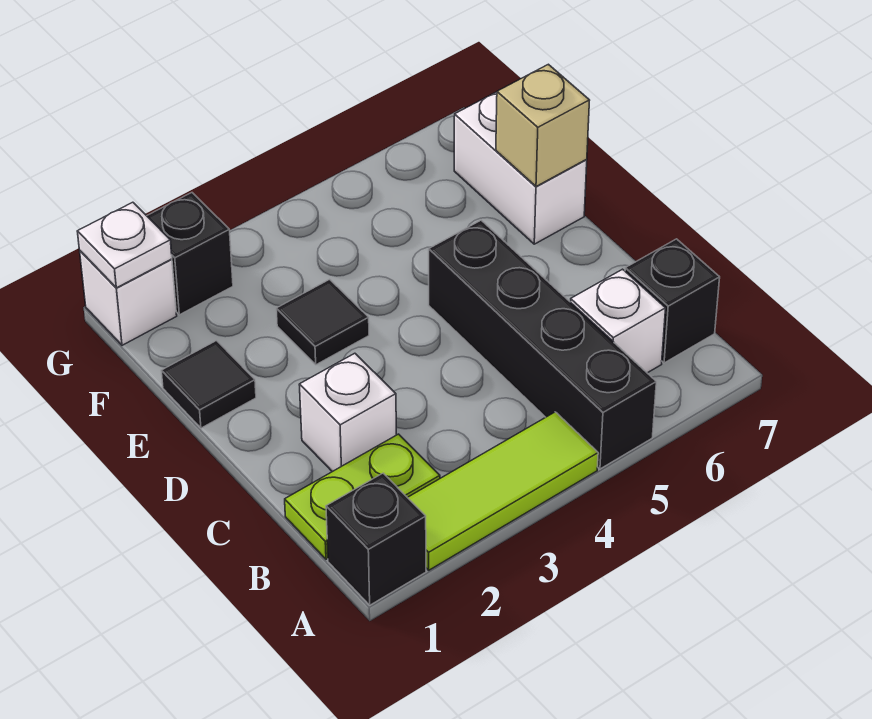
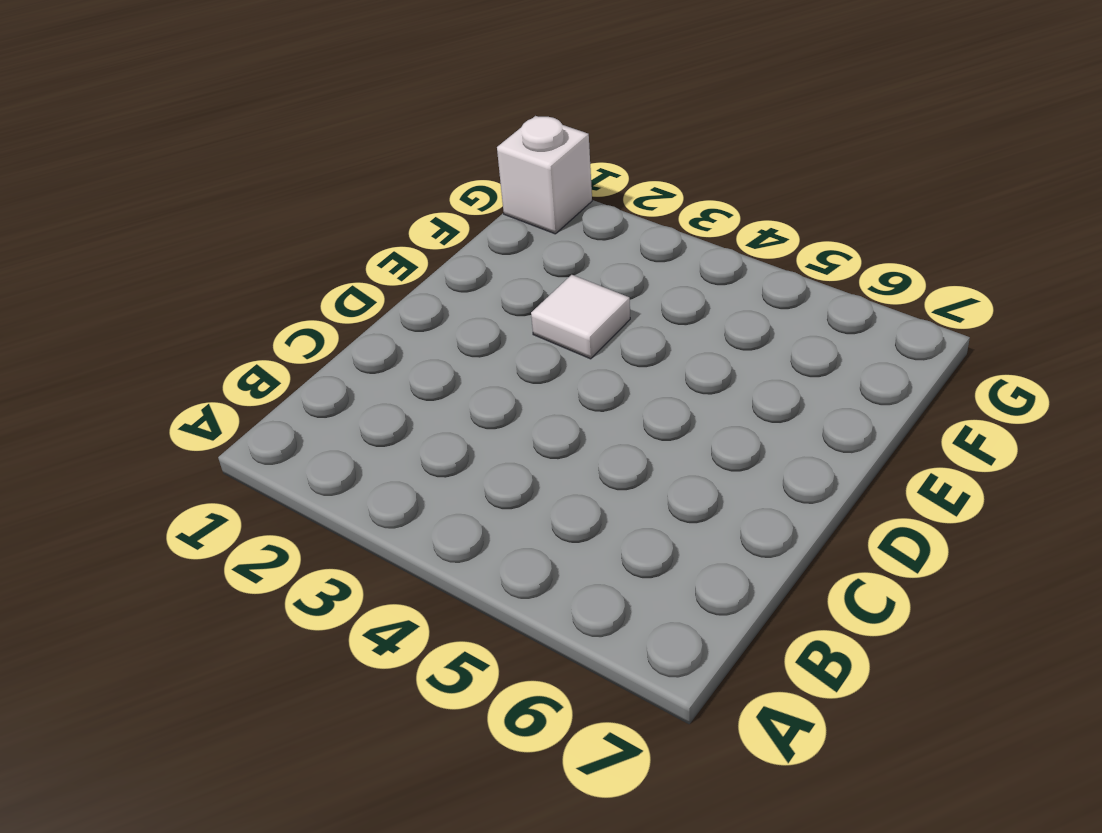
white 1x1 tile [531,275,630,359] -> black 1x1 tile [276,279,369,365]
none -> black 1x1 brick [326,473,426,605]
none -> lime 1x3 tile [407,412,598,570]
none -> black 1x4 brick [429,220,656,469]

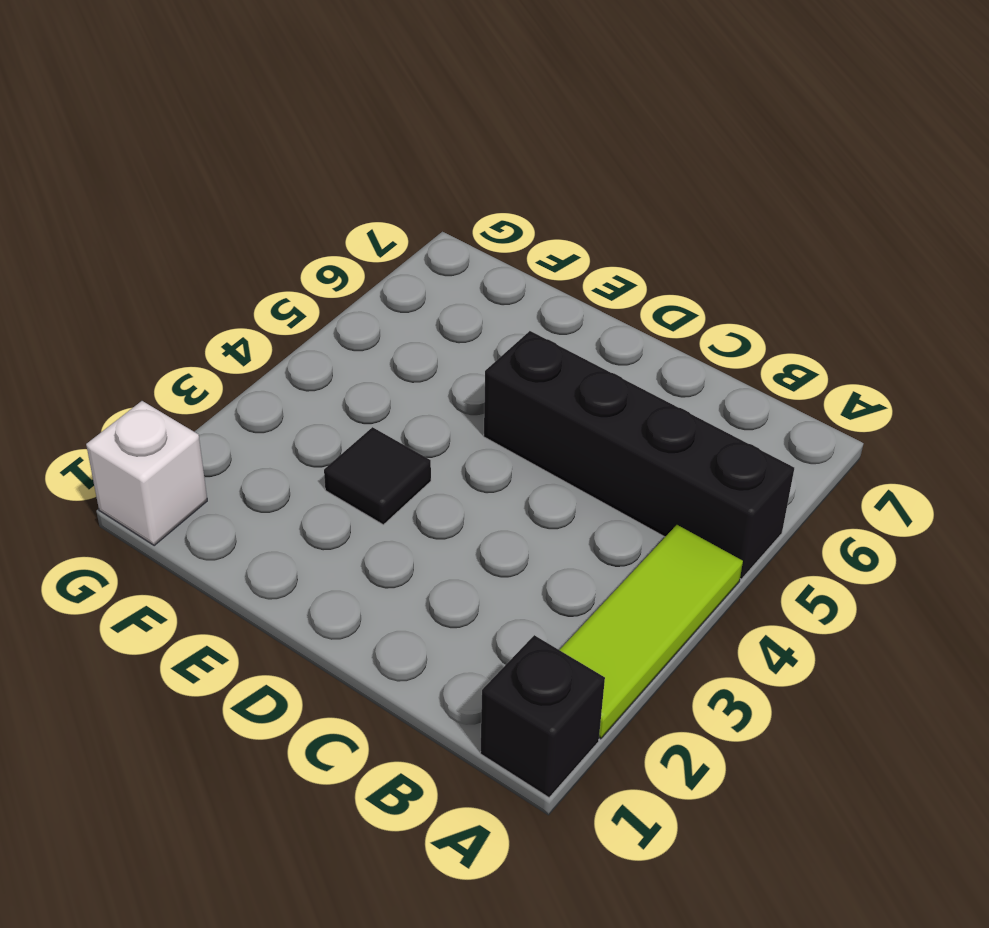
none -> lime 1x2 plate [285,434,440,559]
none -> white 1x1 brick [571,269,666,373]
none -> black 1x1 brick [625,239,720,363]

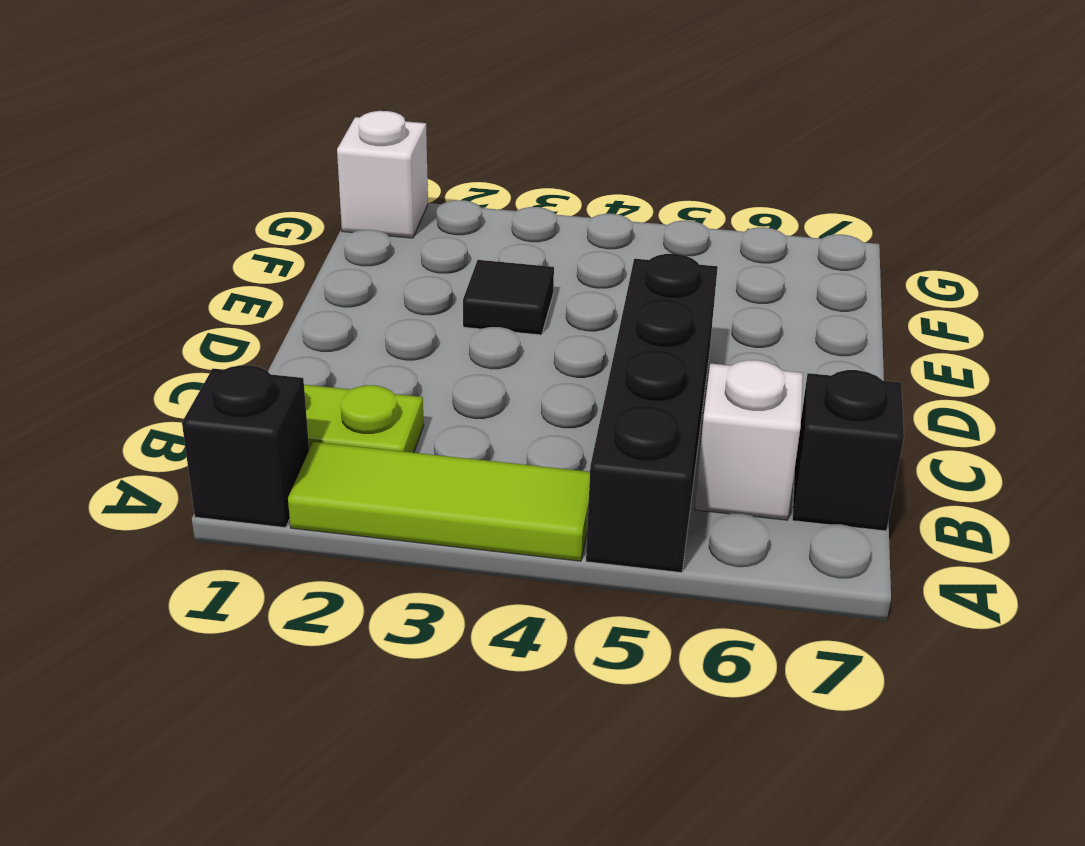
none -> white 1x1 brick [299,353,396,472]
none -> black 1x1 tile [161,341,256,428]
none -> white 1x2 brick [454,92,587,244]

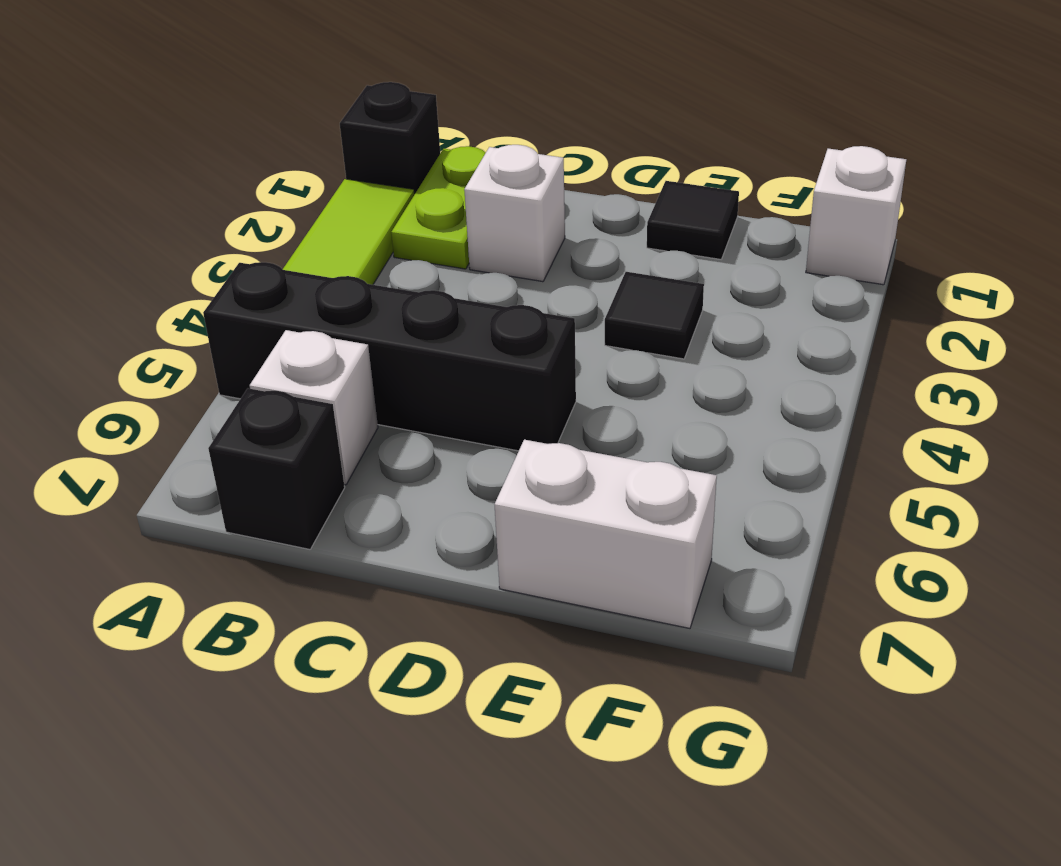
none -> black 1x1 brick [147,193,233,315]
none -> tan 1x1 brick [496,64,590,186]
none -> white 1x1 plate [77,202,172,288]

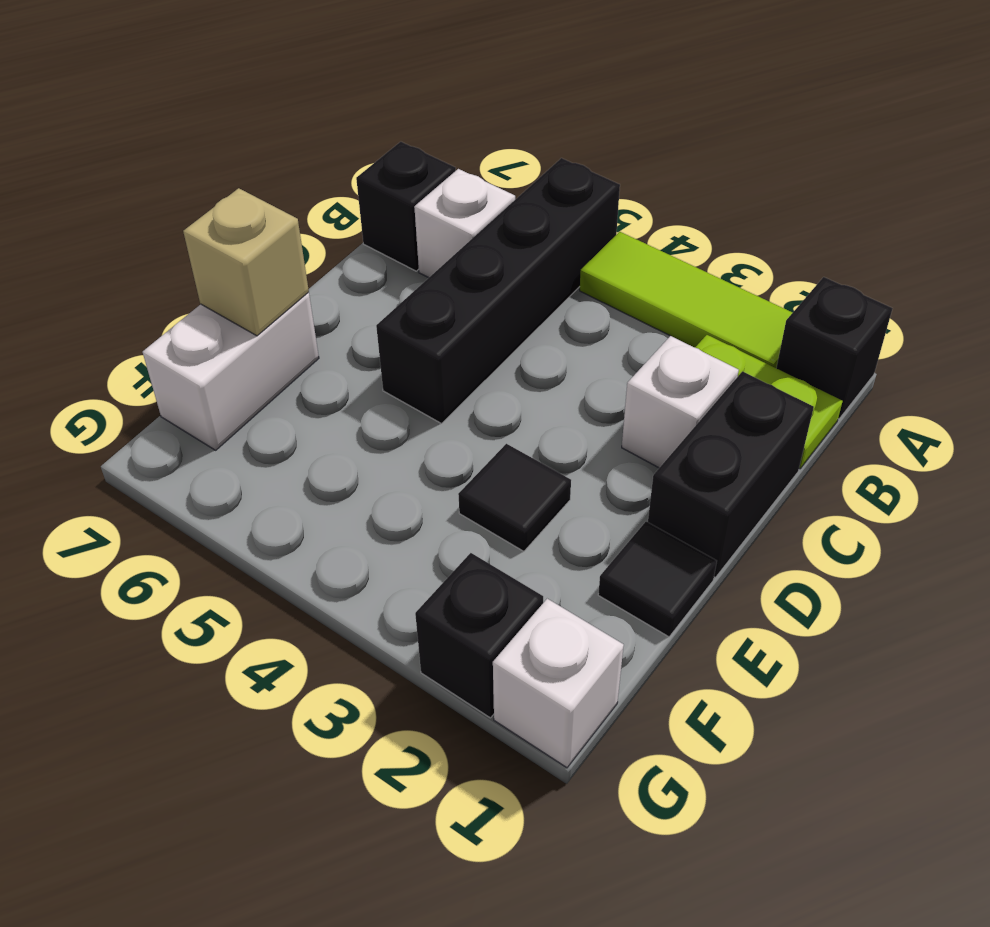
black 1x2 brick [648,371,814,577] -> none
none -> white 1x1 plate [77,202,172,288]

